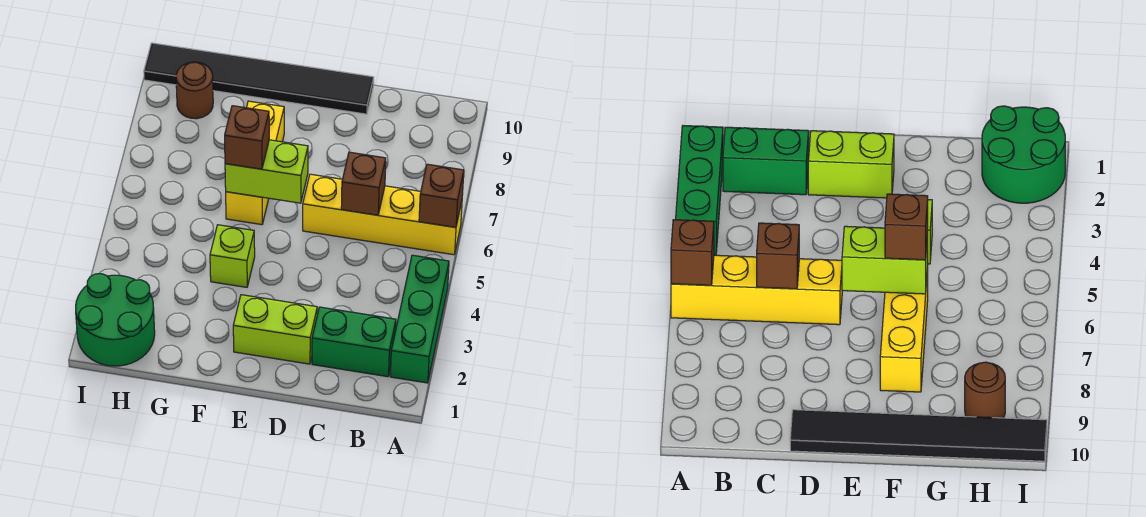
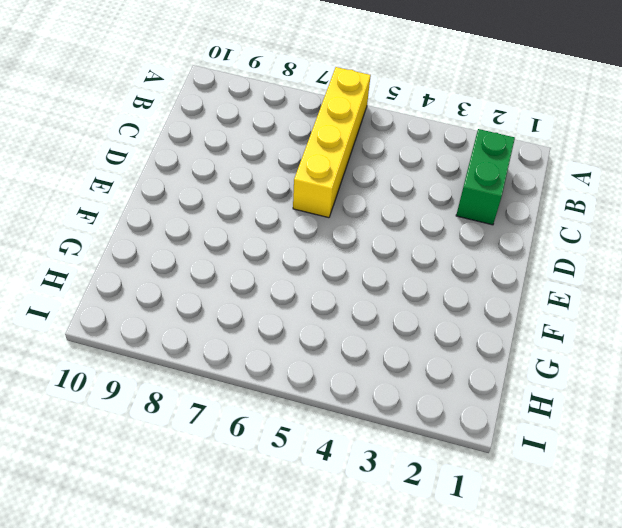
none -> green 1x3 brick [390,255,449,383]
none -> lime 1x2 brick [233,295,317,364]
none -> black 1x6 tile [144,43,374,114]

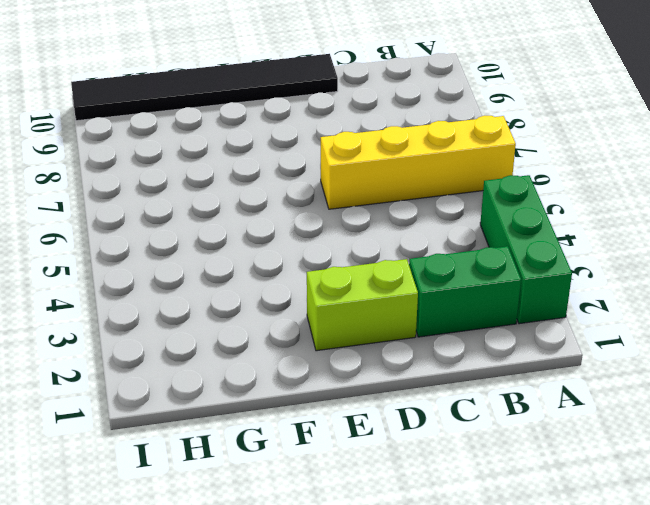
none -> lime 1x1 brick [210,225,255,287]
none -> yellow 1x3 brick [226,101,284,225]
none -> green 2x2 round brick [76,274,155,366]

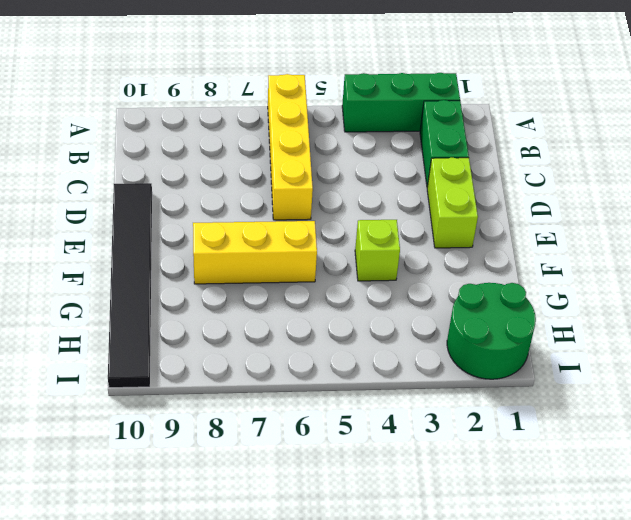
none -> brown 1x1 round brick [176,62,213,119]
none -> brown 1x1 brick [419,164,464,227]
none -> brown 1x1 brick [341,152,386,215]

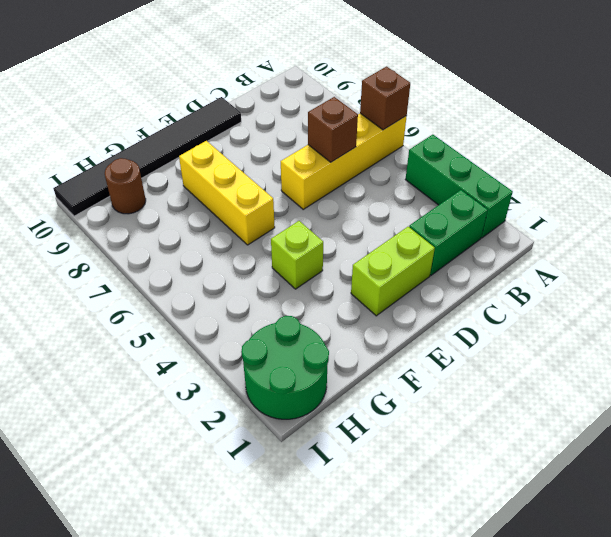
none -> lime 1x2 brick [225,140,308,203]
none -> brown 1x1 brick [225,106,269,169]

